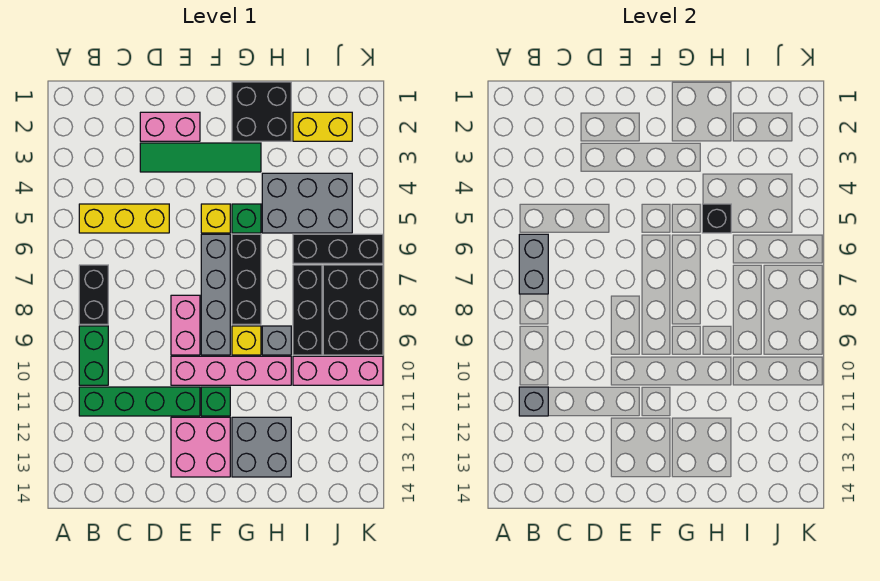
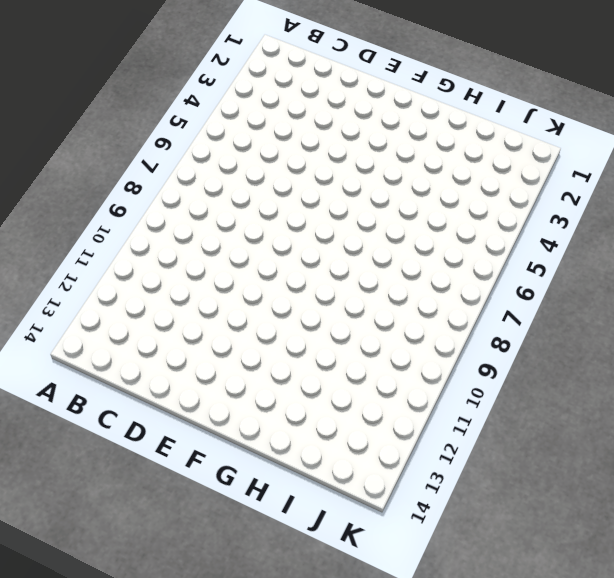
none -> yellow 1x3 brick [79,204,169,233]
none -> black 1x2 brick [79,265,108,324]
none -> green 1x2 brick [79,326,108,385]

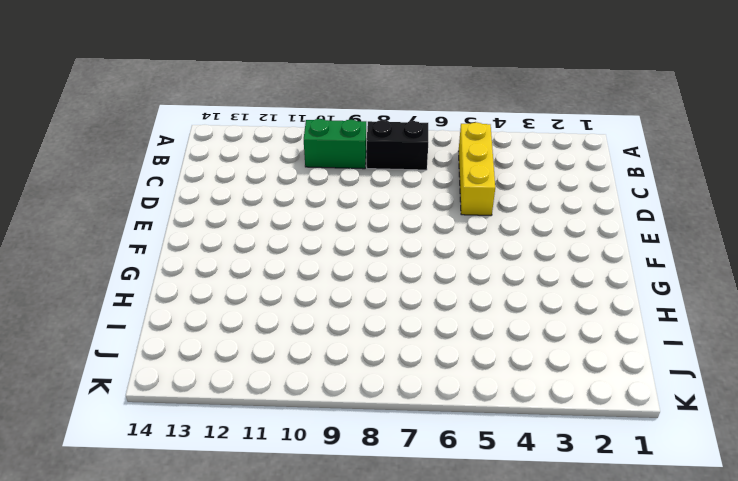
none -> green 1x4 brick [79,387,200,416]
none -> pink 1x2 brick [140,112,200,141]
none -> green 1x4 tile [140,143,261,172]

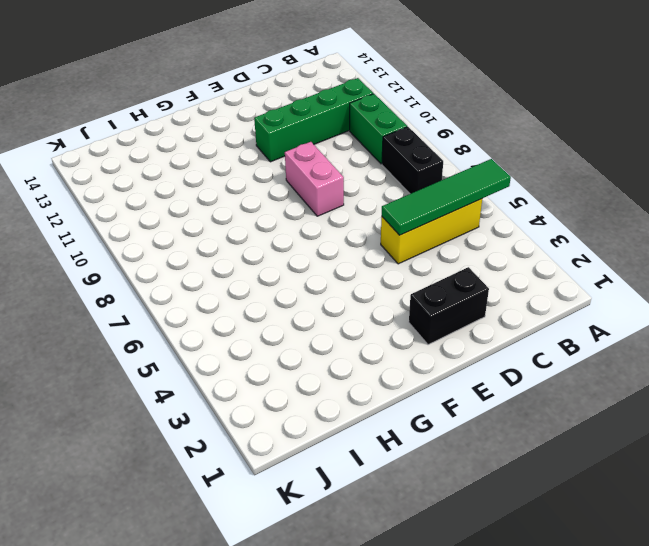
green 1x4 tile [382,159,511,235] -> green 1x4 tile moved to [140,143,261,172]
black 1x2 brick [409,267,489,345] -> pink 1x2 brick [140,112,200,141]
none -> pink 1x4 brick [171,356,291,385]
none -> pink 2x2 brick [171,417,230,477]
none -> yellow 1x1 brick [201,204,230,233]

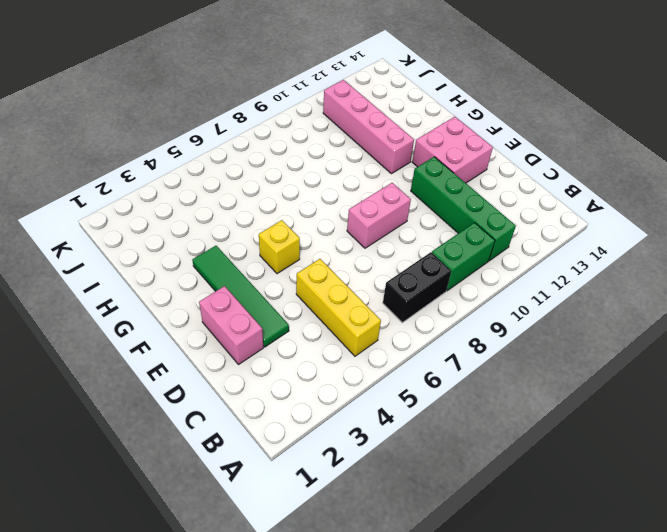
pink 1x4 brick [323,80,414,174] -> pink 1x4 brick moved to [171,356,291,385]
none -> grey 1x4 brick [201,234,230,355]
none -> green 1x1 brick [201,387,230,416]
none -> black 2x2 brick [232,82,291,141]

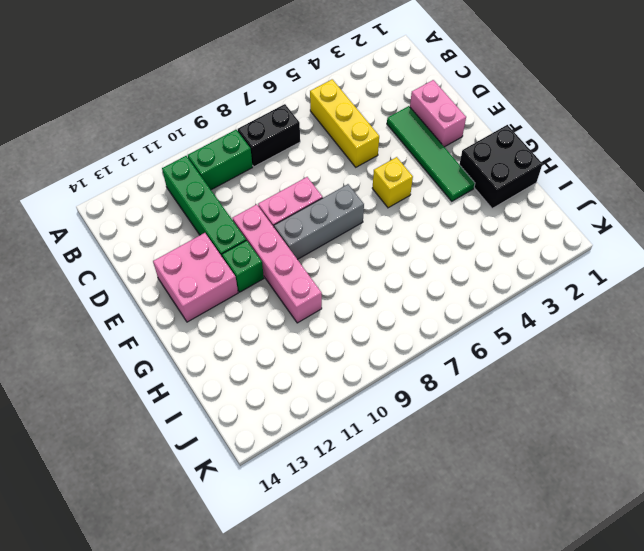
grey 1x3 brick [274,184,364,260] -> grey 1x4 brick [201,234,230,355]
none -> green 1x1 brick [232,204,261,233]
none -> black 1x3 brick [232,234,261,324]
none -> yellow 1x1 brick [232,326,261,355]

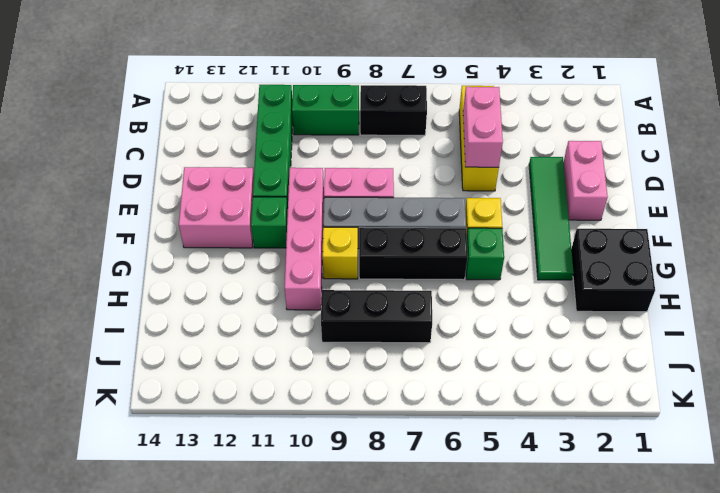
pink 1x2 brick [463,87,503,167] -> none
none -> grey 2x2 brick [232,417,291,477]
none -> grey 2x3 brick [262,173,352,233]
none -> grey 1x1 brick [262,326,291,355]

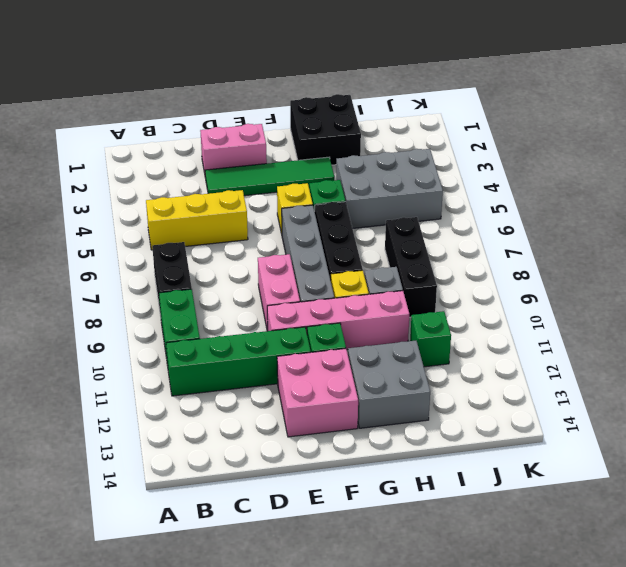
green 1x1 brick [410,311,451,367] -> none
none -> yellow 1x2 brick [293,112,352,141]
none -> black 1x3 brick [293,234,383,263]
none -> pink 1x3 brick [293,356,383,385]

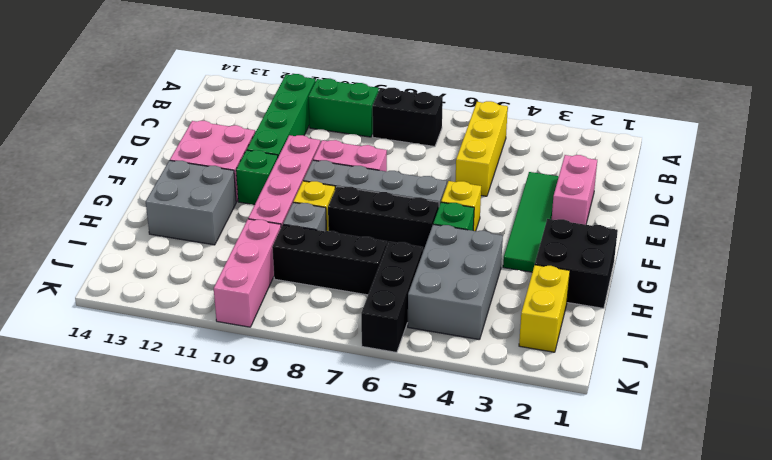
none -> black 2x3 brick [323,265,383,355]
none -> grey 1x2 brick [519,234,548,294]
none -> grey 1x1 brick [519,387,548,416]

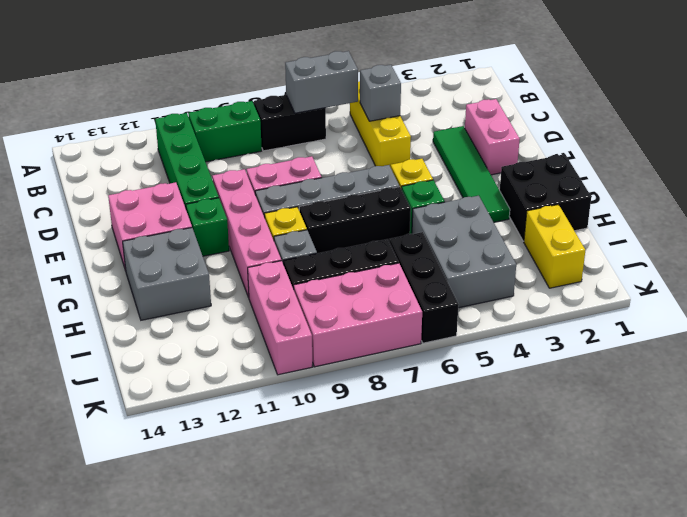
grey 1x1 brick [360,65,401,121] -> grey 1x1 brick moved to [519,387,548,416]
pink 2x3 brick [293,263,422,367] -> black 2x3 brick [323,265,383,355]
none -> black 1x1 brick [702,204,731,233]

